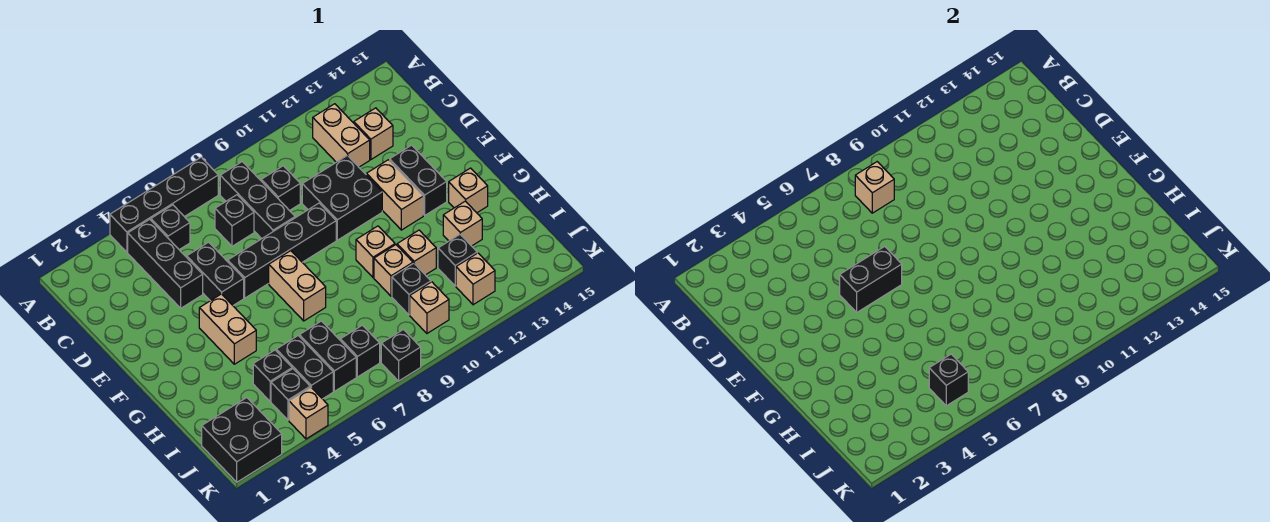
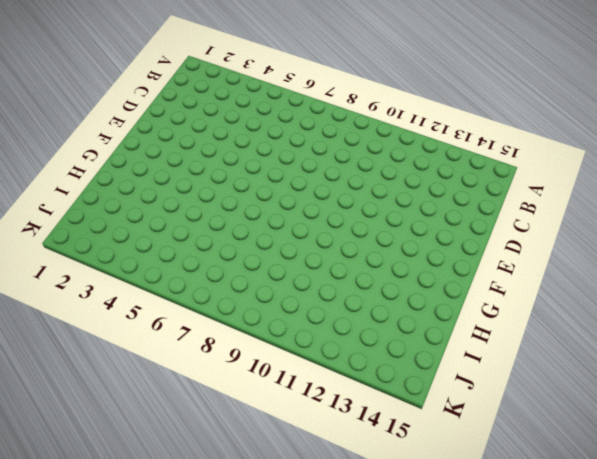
none -> black 1x4 brick [110,157,218,252]
none -> black 1x3 brick [128,219,203,308]
none -> black 1x1 brick [151,205,190,250]
none -> black 1x3 brick [220,162,295,239]

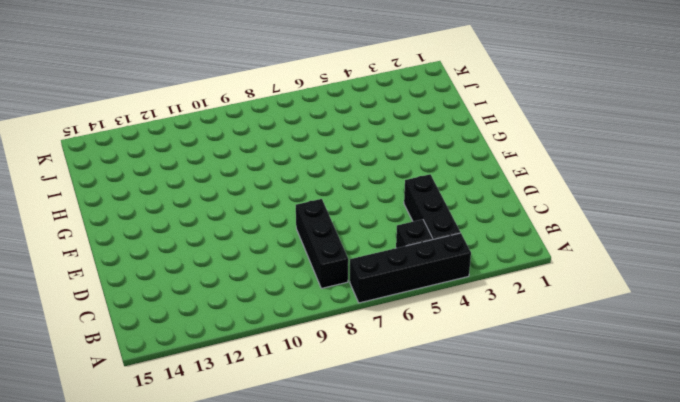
none -> tan 1x2 brick [313,104,370,167]
none -> black 1x1 brick [215,195,254,246]
none -> black 1x1 brick [261,166,300,211]
none -> tan 1x1 brick [354,108,393,159]

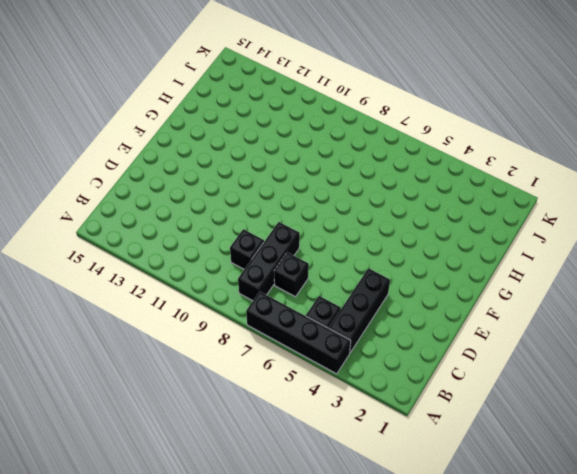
none -> tan 1x2 brick [313,104,370,167]
none -> tan 1x1 brick [354,108,393,159]
none -> black 1x2 brick [187,242,244,305]
none -> black 2x2 brick [302,155,382,240]

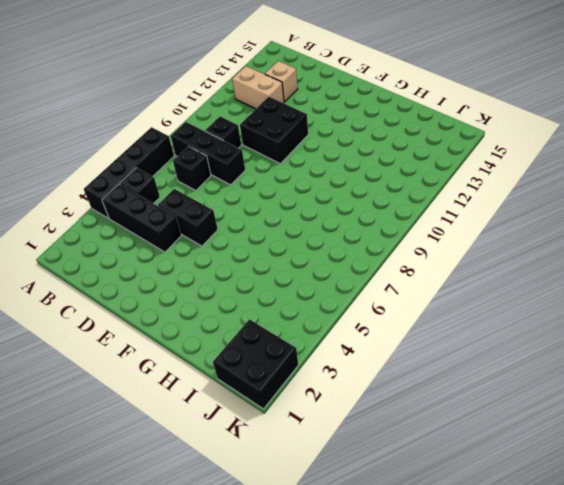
none -> black 1x4 brick [228,203,336,298]
none -> tan 1x2 brick [366,160,423,230]
none -> black 1x2 brick [390,145,447,215]
none -> tan 1x2 brick [199,294,256,364]

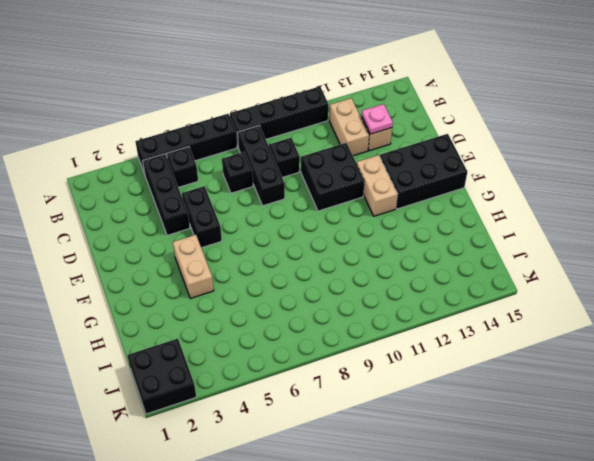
black 1x4 brick [230,87,328,146] -> black 1x4 brick moved to [228,203,336,298]
pink 1x1 plate [362,104,393,134] -> none
black 2x3 brick [380,134,467,209] -> black 1x2 brick [390,145,447,215]
none -> tan 1x2 brick [269,251,326,321]
none -> tan 1x1 brick [356,226,395,278]
none -> tan 1x1 brick [449,168,488,213]
none -> tan 1x1 brick [374,245,413,296]

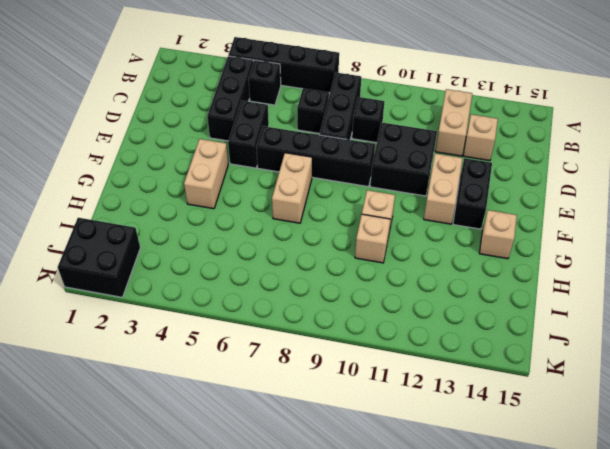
none -> tan 1x1 brick [397,230,436,275]
none -> tan 1x1 brick [443,201,482,246]
none -> black 1x1 brick [253,350,292,401]
none -> black 1x2 brick [276,336,333,399]

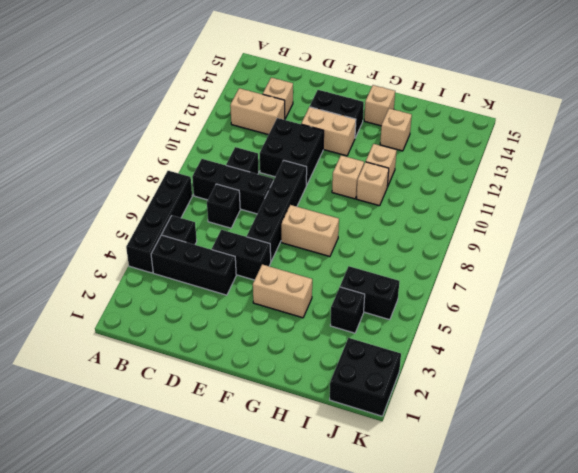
none -> black 1x2 brick [299,321,356,391]
none -> black 1x1 brick [392,263,431,315]
none -> black 1x1 brick [438,235,477,286]
none -> black 1x1 brick [271,369,310,420]

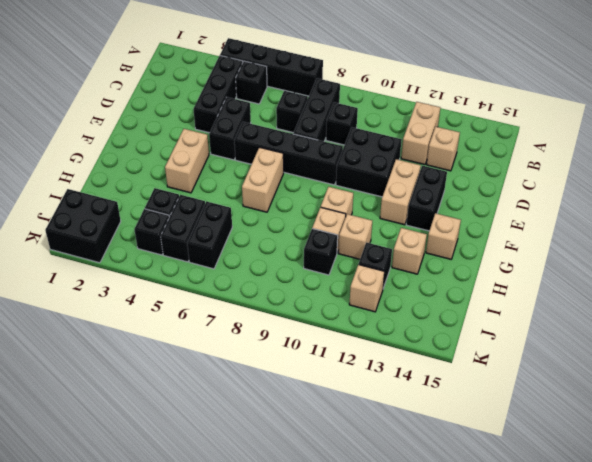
none -> black 1x1 brick [340,325,380,377]
none -> tan 1x1 brick [410,282,449,333]
none -> tan 1x1 brick [289,387,328,439]
none -> black 1x1 brick [381,330,421,381]

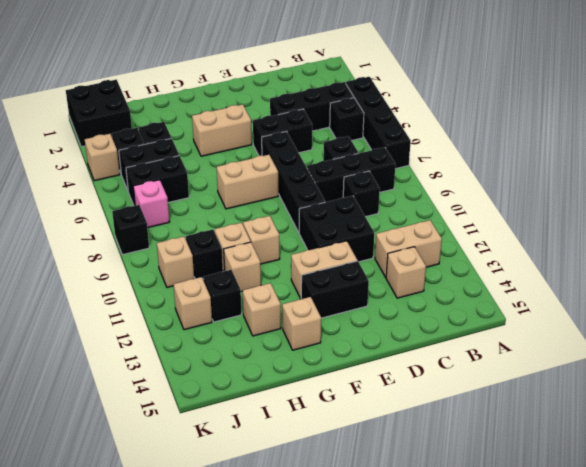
pink 1x1 brick [133,180,169,228] -> black 1x1 brick [340,325,380,377]
none -> tan 1x1 brick [855,162,894,213]
none -> black 1x2 brick [840,246,902,312]
none -> black 1x1 brick [929,354,968,406]

